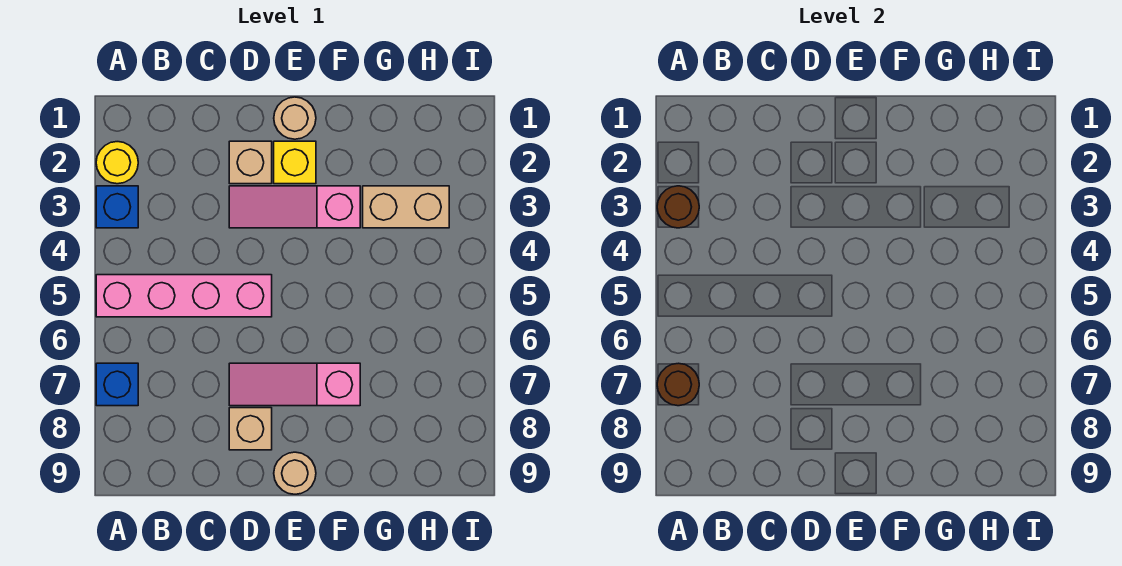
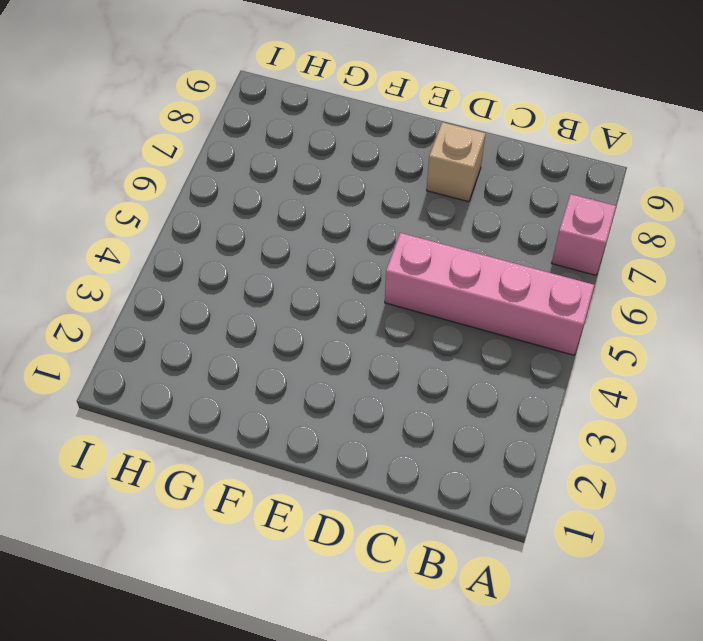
pink 1x1 brick [552,194,616,275] -> blue 1x1 brick [96,363,138,406]
none -> yellow 1x1 round brick [96,142,138,184]
none -> blue 1x1 brick [96,186,138,228]
none -> tan 1x1 brick [229,141,272,184]

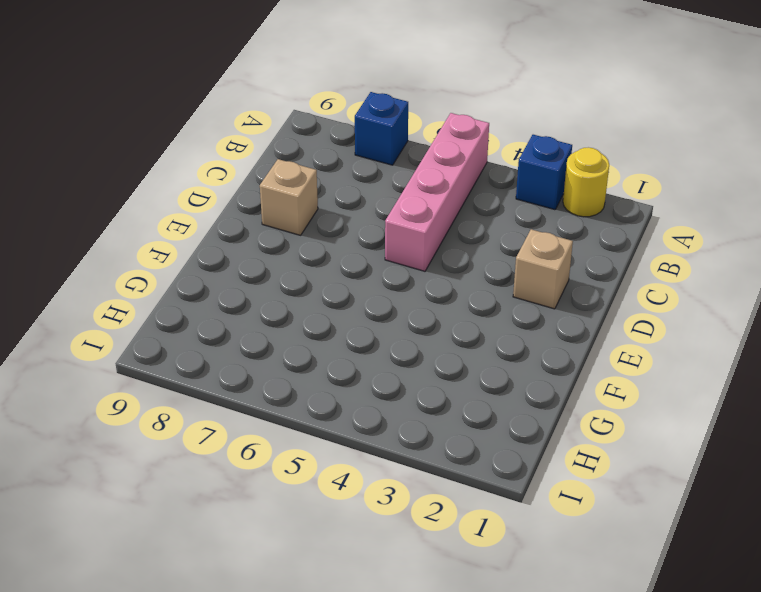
none -> pink 1x3 slope [229,186,360,228]
none -> pink 1x3 slope [229,363,360,406]
none -> tan 1x1 round brick [274,97,316,139]

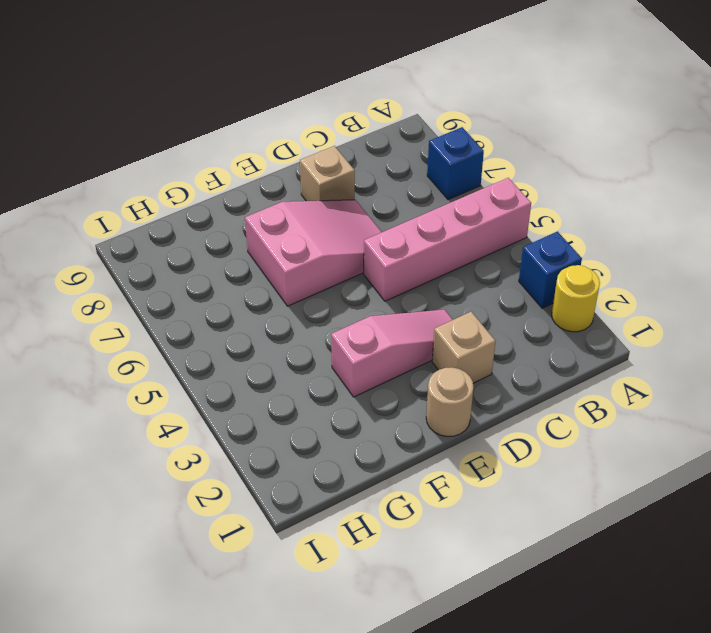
pink 2x3 slope [245,200,382,306] -> pink 1x3 slope [229,363,360,406]
none -> yellow 1x1 brick [274,141,316,184]
none -> tan 1x1 round brick [274,452,316,494]
none -> tan 1x2 brick [363,186,449,228]

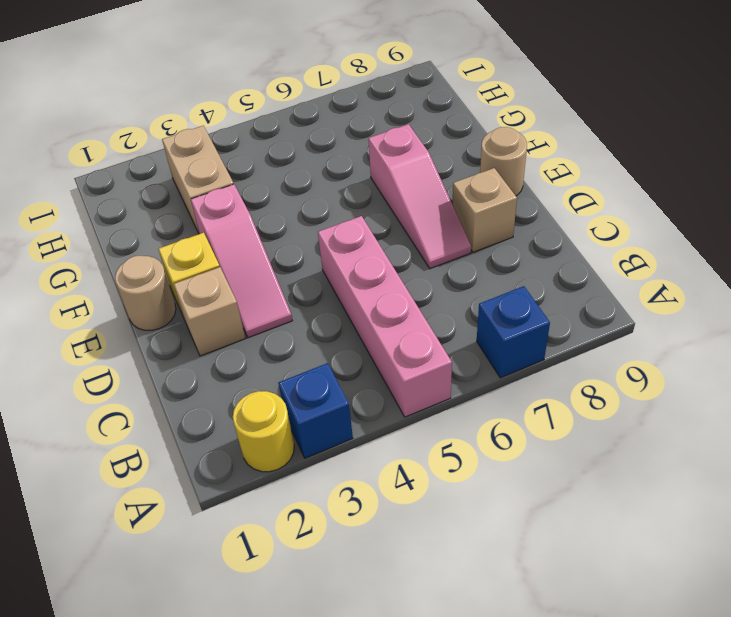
none -> brown 1x1 round brick [657,186,699,228]
none -> brown 1x1 round brick [657,363,699,406]

